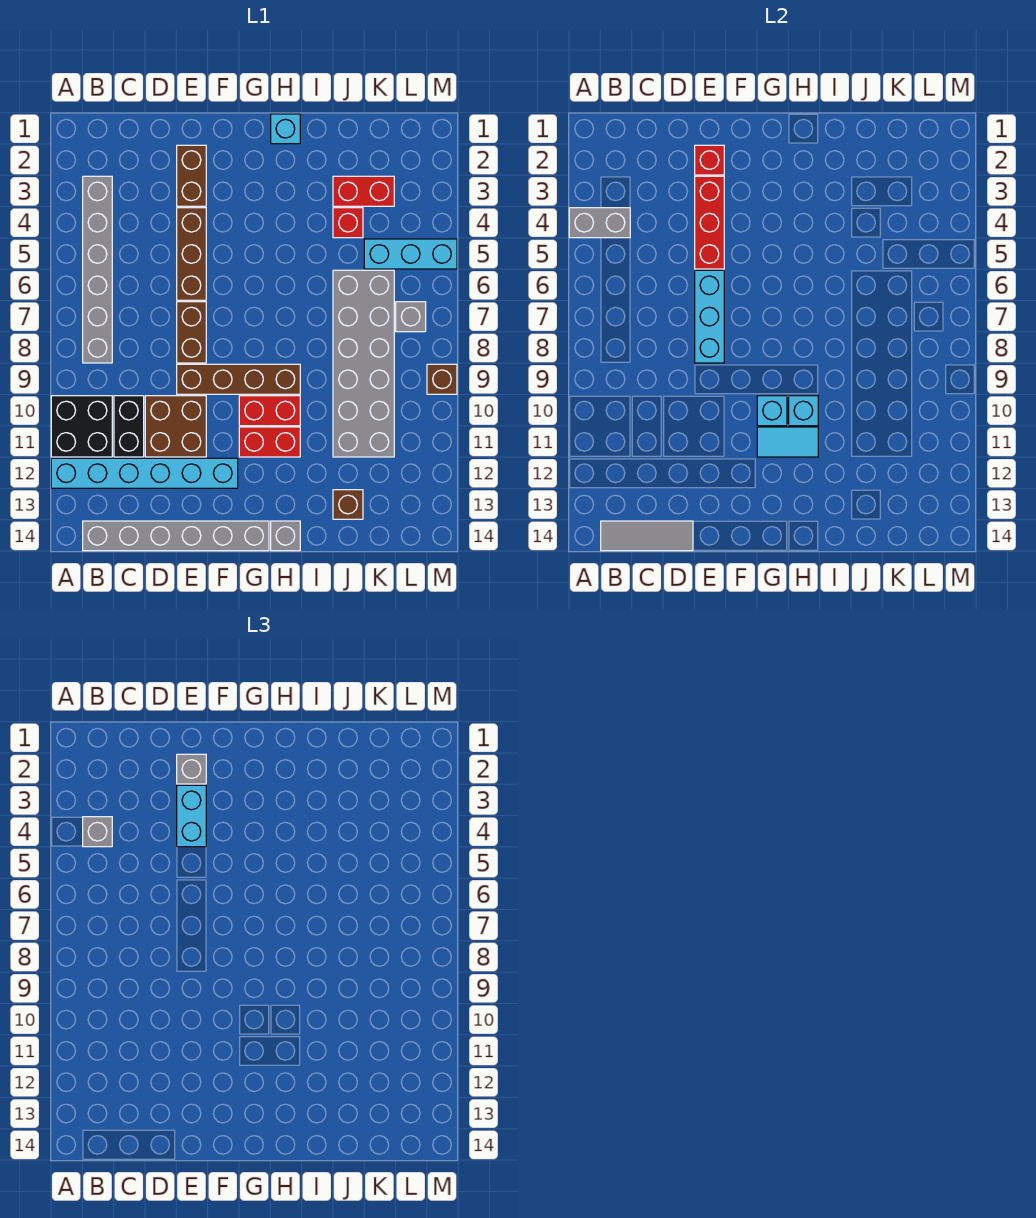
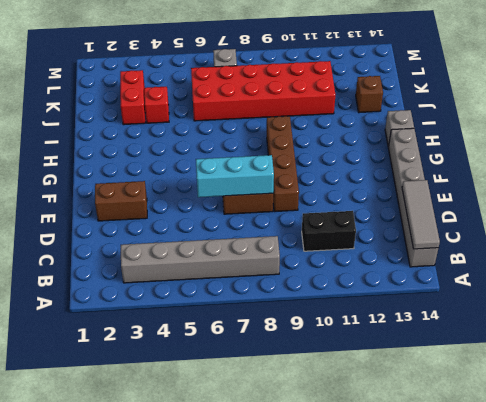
red 2x6 brick [191,61,335,121] -> grey 2x6 brick [333,270,394,457]
none -> black 2x2 brick [51,396,112,457]
none -> cyan 1x6 brick [51,458,238,488]
none -> brown 2x2 brick [145,396,206,457]
none -> brown 1x3 brick [177,208,206,300]

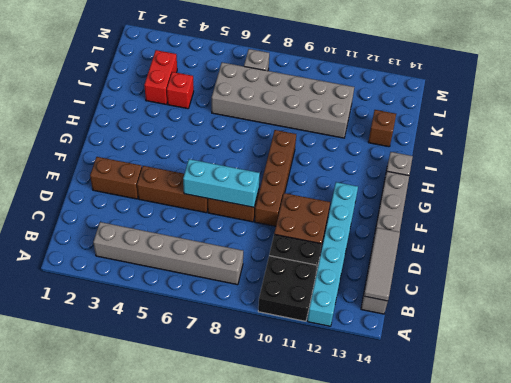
none -> red 1x2 brick [239,396,300,426]
none -> red 1x2 brick [239,427,300,457]
none -> cyan 1x1 brick [271,114,300,144]
none -> cyan 1x3 brick [364,239,457,269]

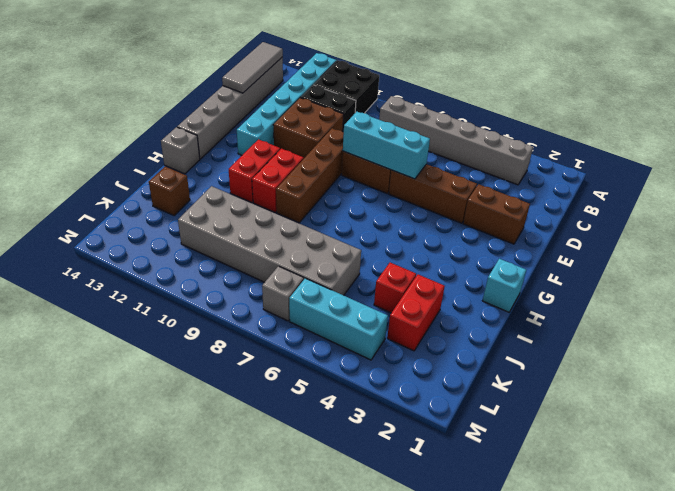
cyan 1x3 brick [289,278,388,360] -> cyan 1x3 brick turned to [364,239,457,269]
none -> brown 1x1 brick [427,364,457,394]
none -> grey 1x2 brick [569,208,630,238]
none -> red 1x1 brick [695,145,724,175]
none -> red 1x3 brick [695,176,724,269]

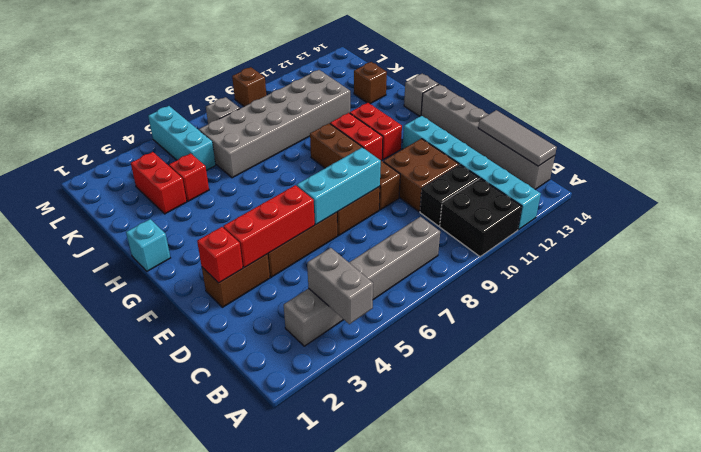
none -> cyan 1x1 brick [757,396,787,426]
none -> cyan 1x2 tile [757,427,818,457]
none -> cyan 1x1 brick [789,396,818,426]
none -> grey 1x1 brick [83,817,112,847]

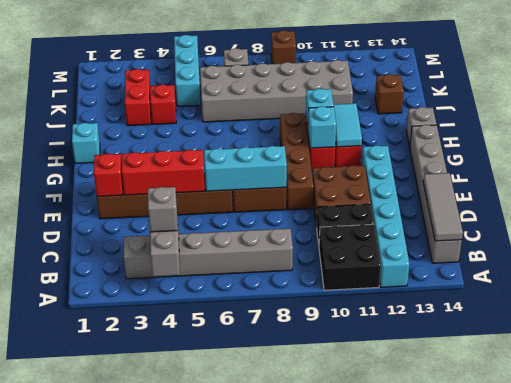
none -> grey 1x1 brick [177,754,206,784]
none -> cyan 1x2 brick [177,785,206,847]

